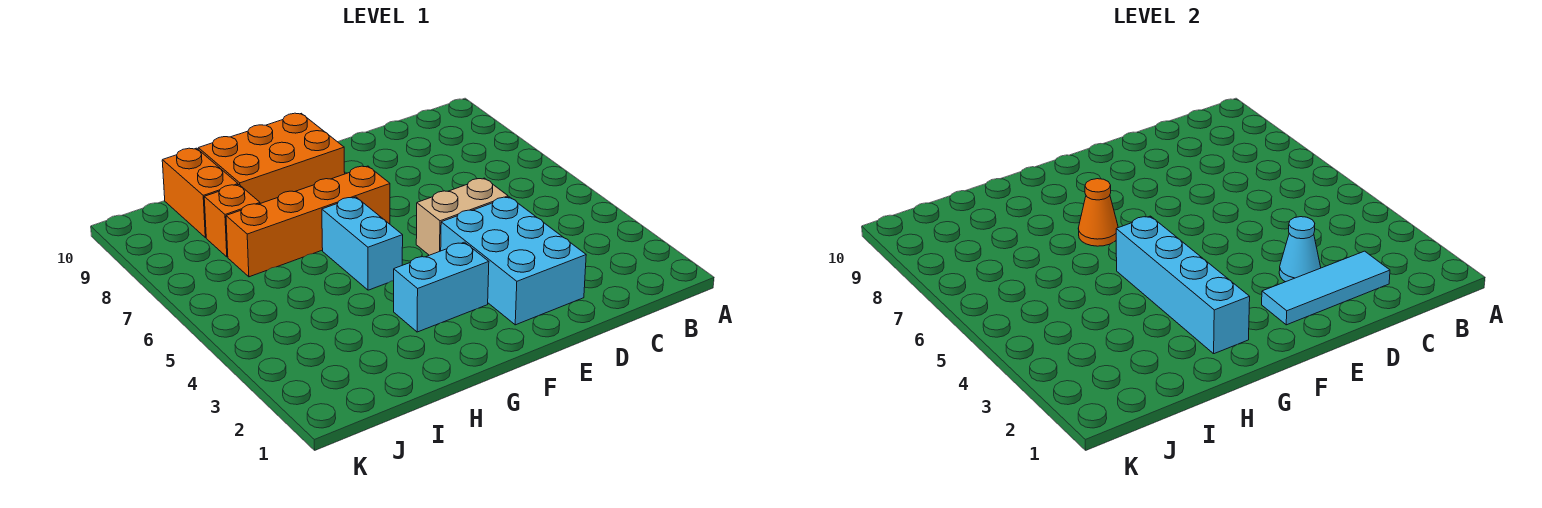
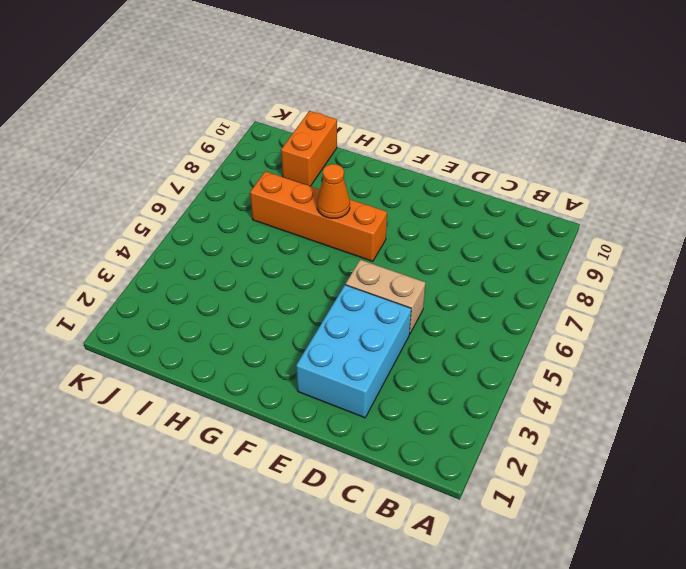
none -> cyan 1x2 brick [394,242,489,332]
none -> orange 2x3 brick [198,113,345,204]
none -> cyan 1x2 brick [322,197,403,290]

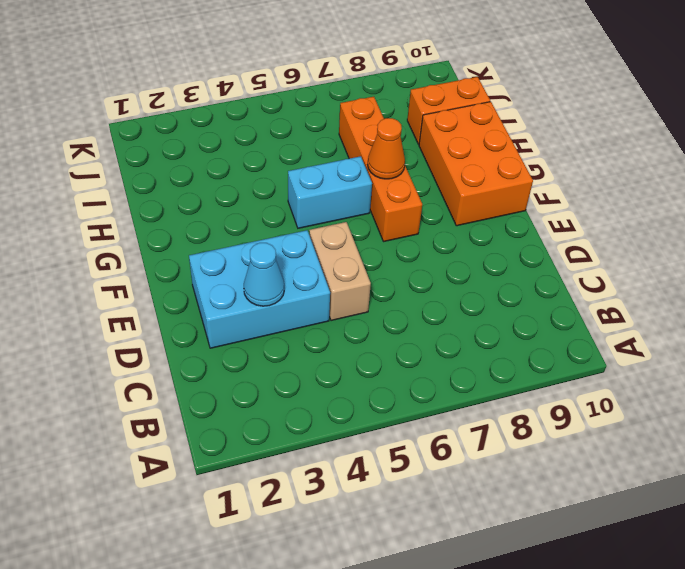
none -> cyan 1x2 brick [394,242,489,332]
none -> orange 1x1 brick [204,185,260,257]
none -> cyan 1x3 tile [1262,251,1390,325]

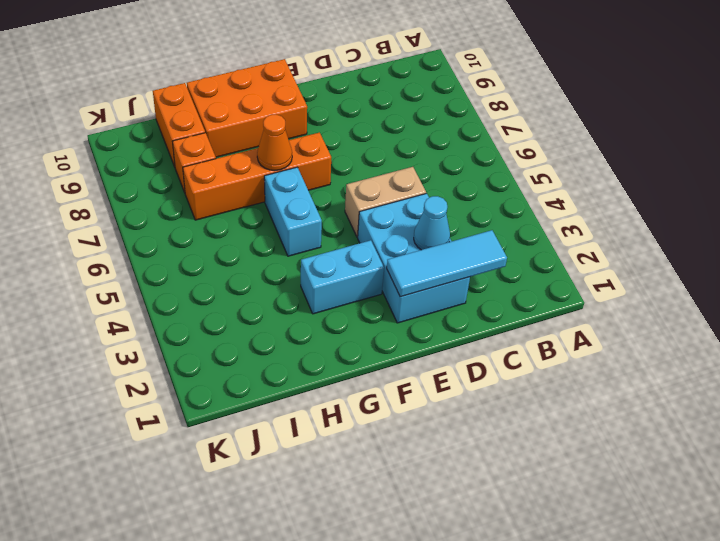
none -> cyan 1x4 brick [1116,216,1250,354]

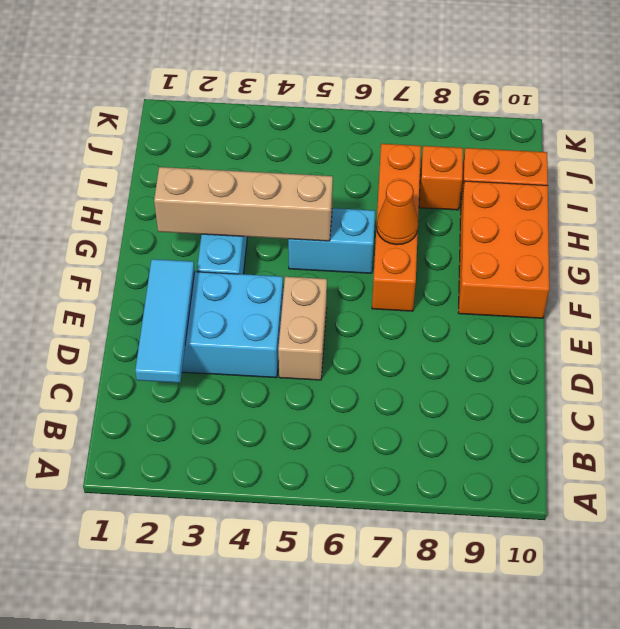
tan 1x4 brick [154,167,333,241] -> cyan 1x4 brick [1116,216,1250,354]
none -> cyan 1x1 cone [1279,217,1321,282]

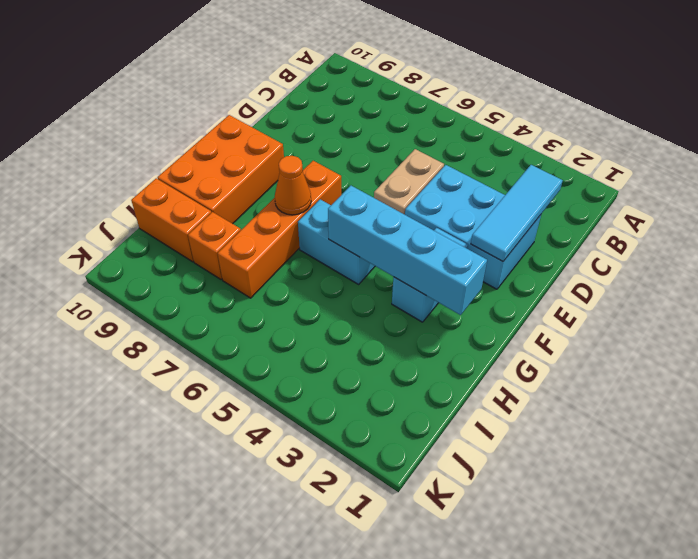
none -> cyan 1x1 cone [1279,217,1321,282]

